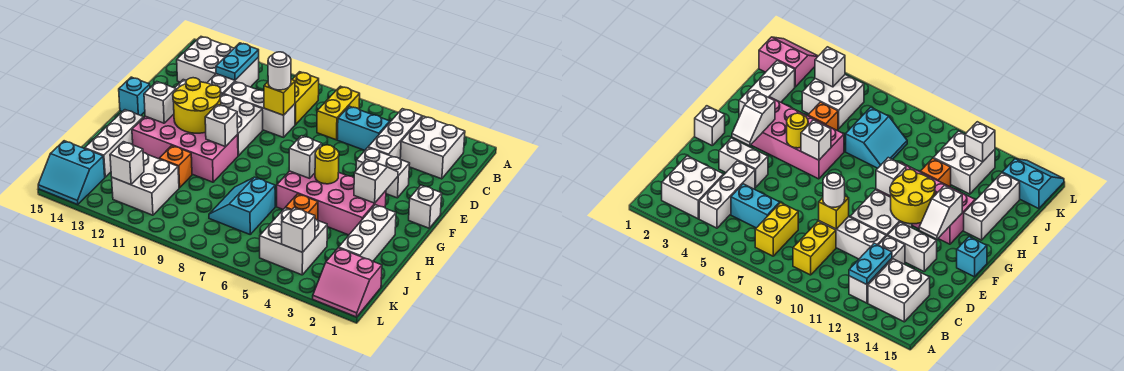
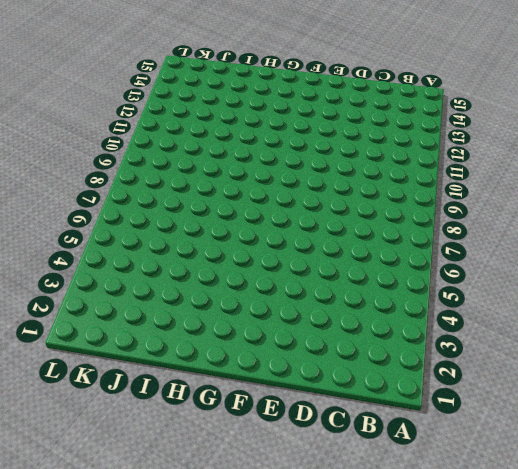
none -> white 2x2 brick [400,116,465,179]
none -> white 1x3 brick [368,109,422,159]
none -> yellow 1x2 brick [317,86,360,140]
none -> yellow 1x2 brick [292,72,319,125]

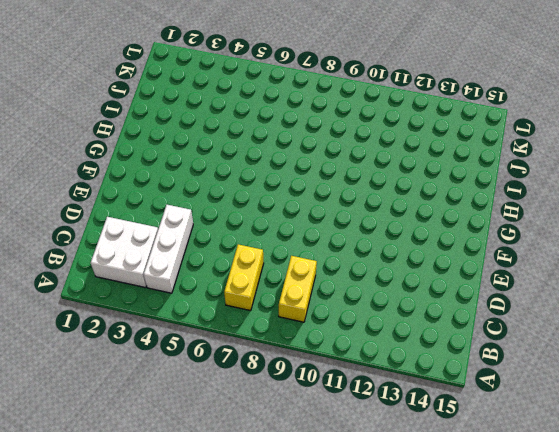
none -> white 1x3 brick [207,57,259,95]
none -> white 2x2 brick [177,37,234,83]
none -> cyan 1x2 brick [337,106,390,150]
none -> white 1x3 brick [224,82,295,137]

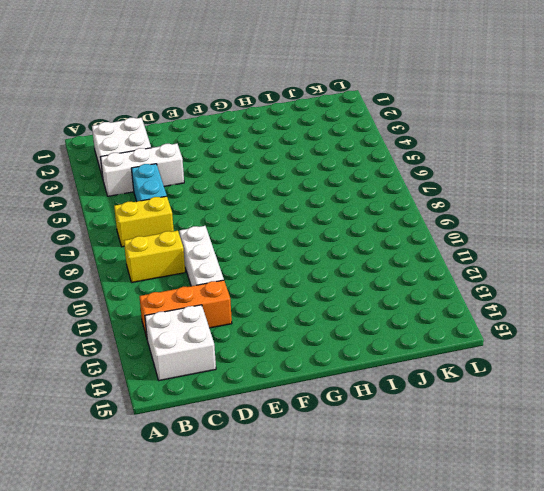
orange 1x3 brick [139,280,232,337] -> white 1x3 brick [207,57,259,95]
none -> white 1x2 brick [356,148,410,198]
none -> white 2x2 brick [220,94,263,156]
none -> white 1x2 brick [888,222,937,271]
none -> white 1x1 brick [409,185,442,228]

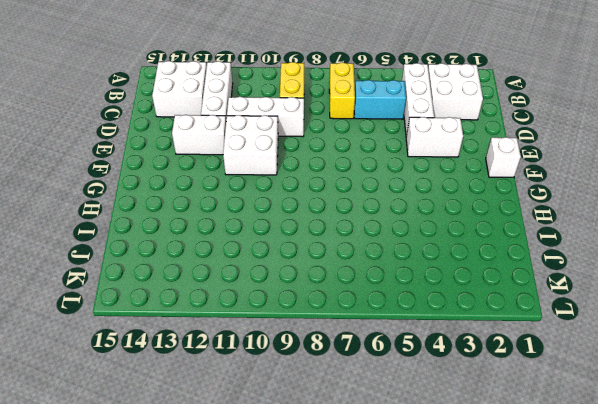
none -> cyan 1x1 brick [119,77,150,116]
none -> pink 2x4 brick [277,171,386,235]
none -> pink 2x4 brick [132,114,238,182]
none -> white 1x3 brick [339,205,396,261]

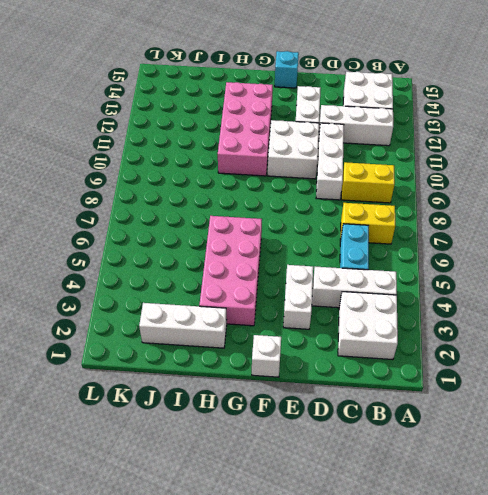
none -> white 1x3 brick [85,110,144,177]
none -> orange 1x1 brick [286,194,318,220]
none -> cyan 2x2 slope [209,177,275,234]
none -> orange 1x1 brick [159,146,192,188]

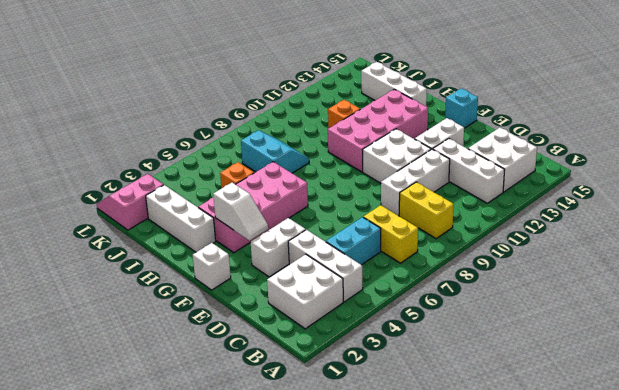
none -> white 2x2 brick [260,208,327,275]
none -> white 2x2 brick [112,153,179,215]
none -> cyan 2x2 slope [38,141,105,204]
none -> cyan 1x2 plate [216,43,259,80]

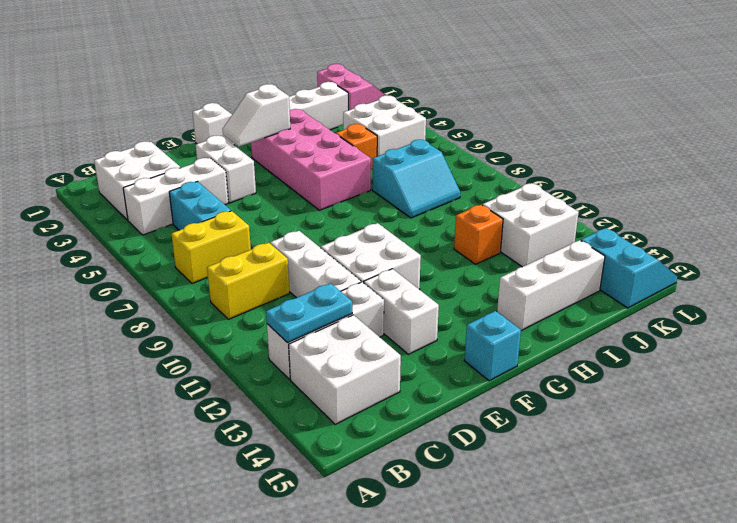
none -> pink 2x4 brick [132,114,238,182]
none -> yellow 1x1 brick [264,80,295,115]
none -> yellow 2x2 round brick [173,78,221,133]
none -> white 1x2 slope [144,82,177,123]

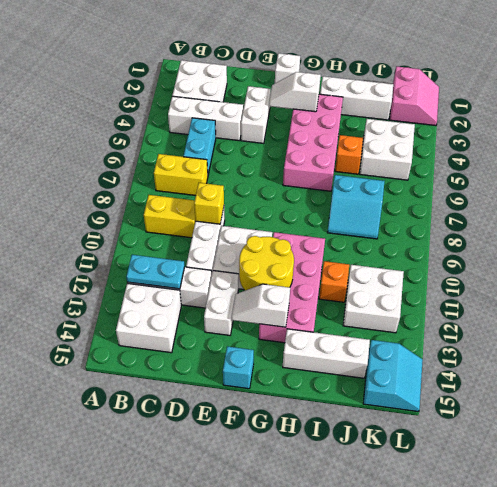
none -> yellow 1x1 round brick [315,145,339,184]
none -> white 1x1 brick [289,136,322,178]
none -> white 1x1 brick [205,104,238,147]
none -> white 1x1 brick [282,208,315,252]

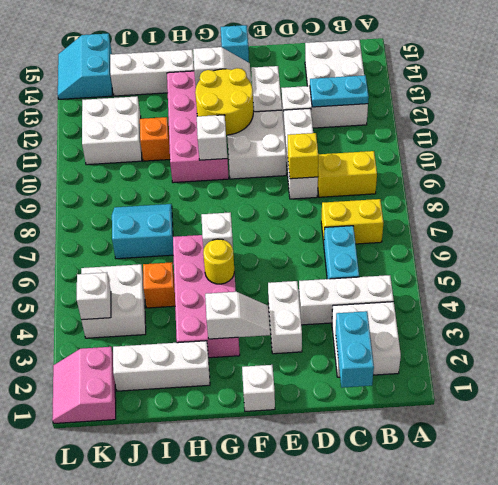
cyan 1x2 brick [336,311,374,388] -> none
none -> white 1x1 brick [110,142,144,185]
none -> white 1x1 round brick [268,52,291,90]

